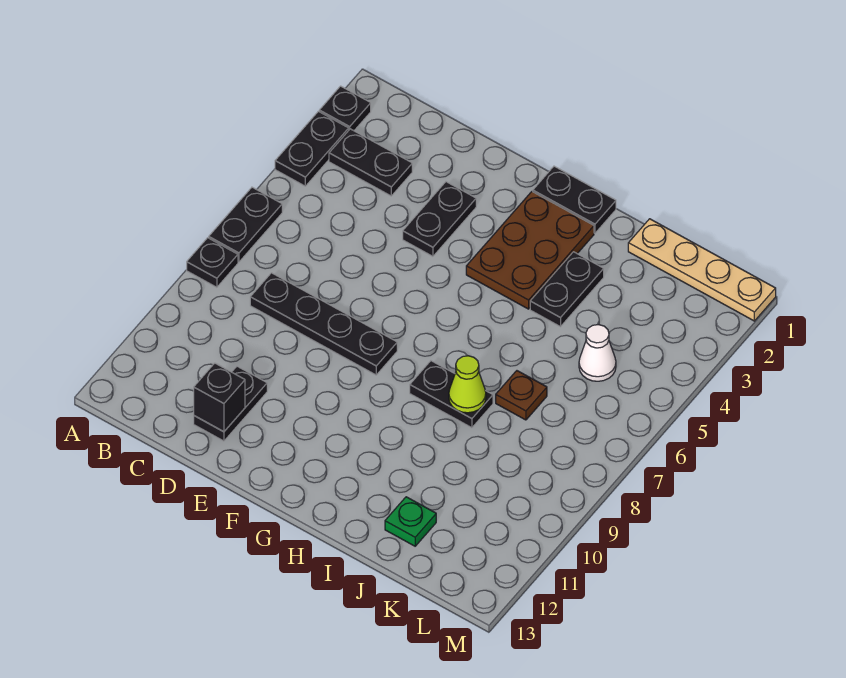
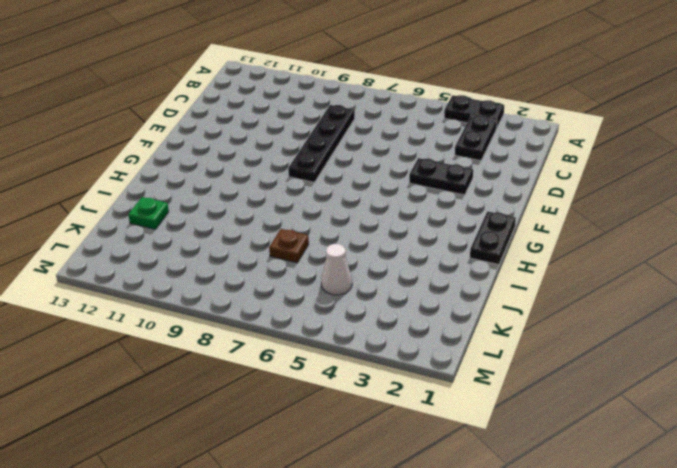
none -> black 1x1 plate [319,86,371,131]
none -> black 1x2 plate [209,187,282,262]
none -> black 1x1 plate [187,238,238,287]

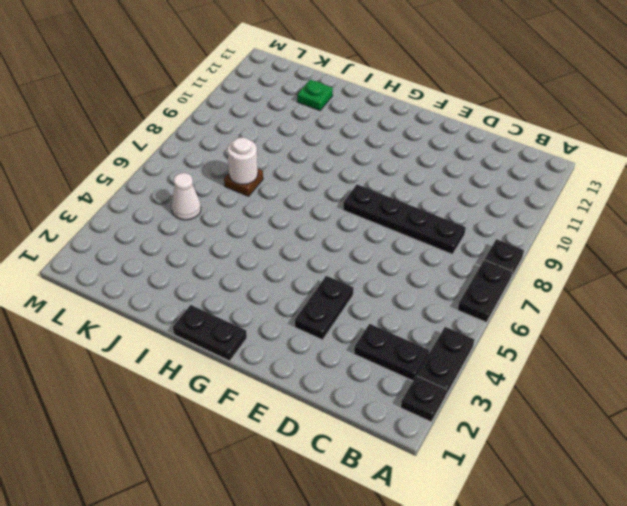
white 1x1 round brick [228,138,258,184] -> none
none -> black 1x2 plate [194,366,267,441]
none -> brown 2x3 plate [466,192,594,309]
none -> black 1x2 plate [410,361,493,428]

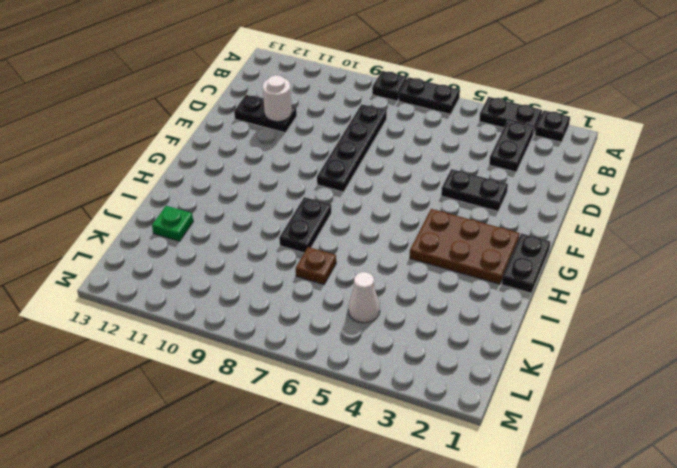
white 1x1 round brick [263,75,292,121] -> none
none -> black 1x2 plate [530,252,604,327]
none -> tan 1x4 plate [628,219,776,321]
none -> black 1x1 brick [194,363,245,432]

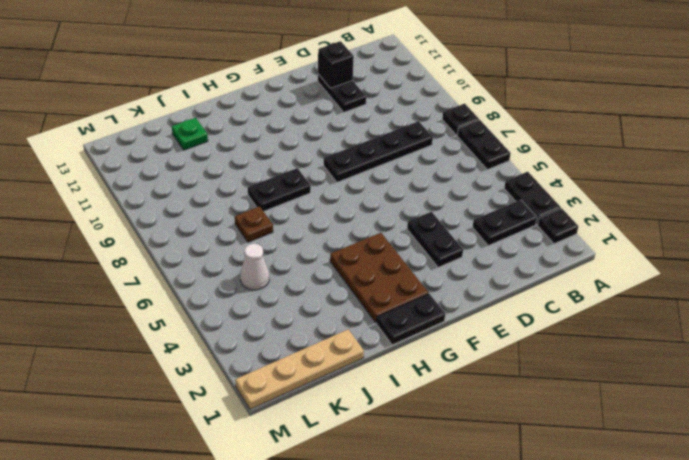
none -> black 1x2 plate [530,252,604,327]
none -> lime 1x1 cone [449,356,486,413]

